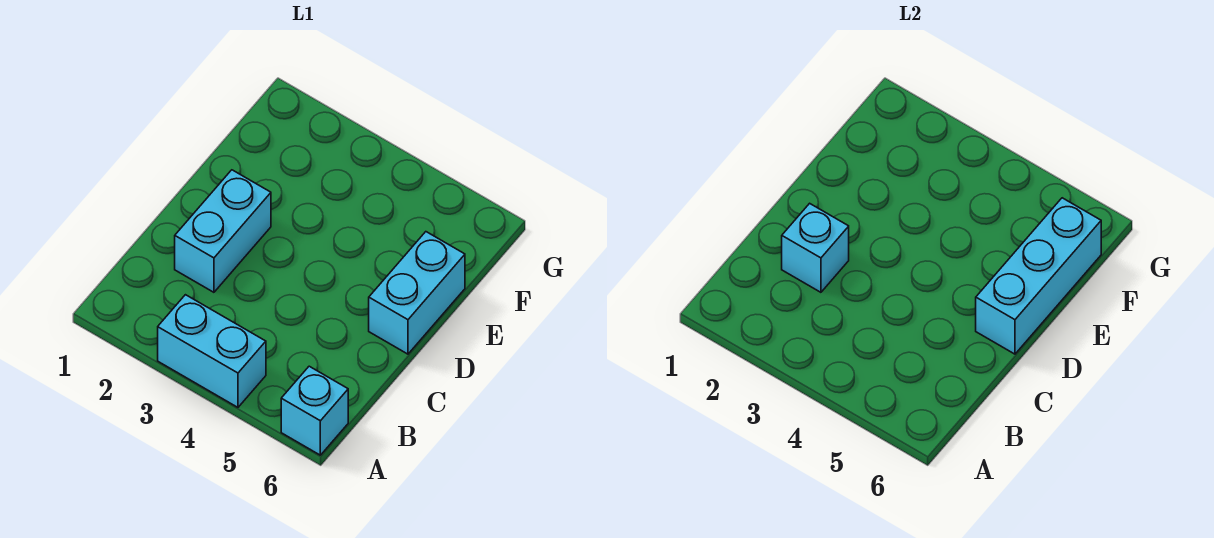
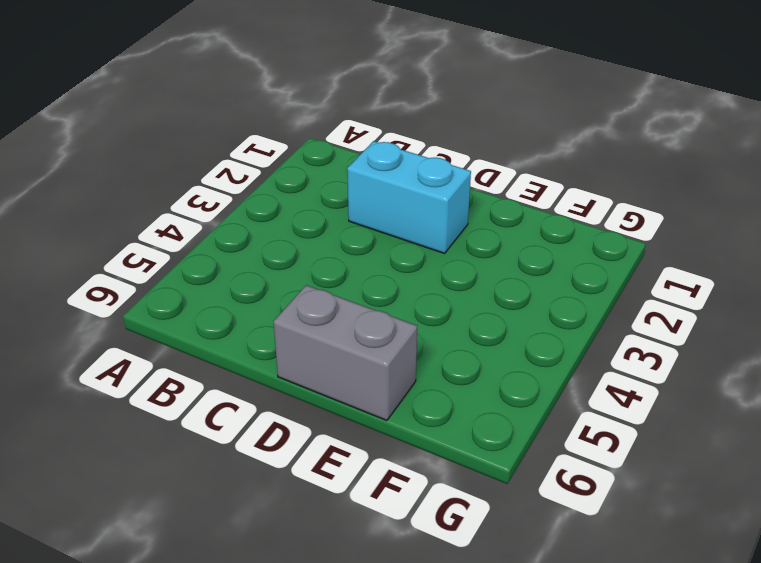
grey 1x2 brick [273,285,417,421] -> cyan 1x2 brick [369,232,465,354]
none -> cyan 1x2 brick [158,295,266,407]
none -> cyan 1x1 brick [281,366,348,455]

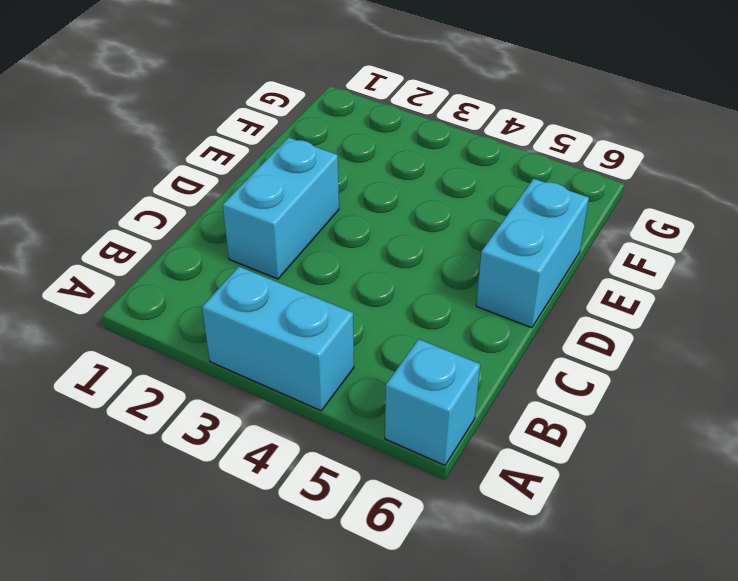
none -> cyan 1x1 brick [782,203,849,292]
none -> cyan 1x3 brick [976,198,1101,354]

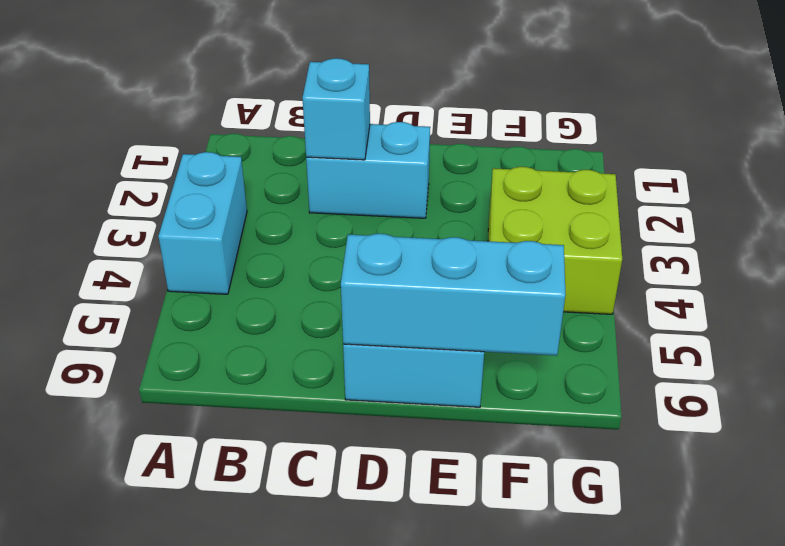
lime 2x2 brick [488,167,622,314] -> none
none -> cyan 1x1 brick [281,366,348,455]

